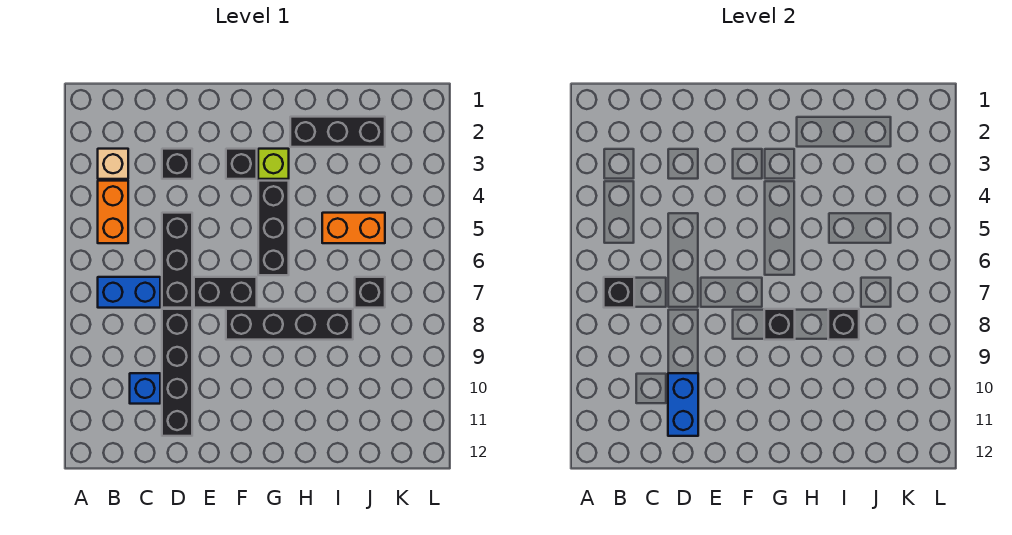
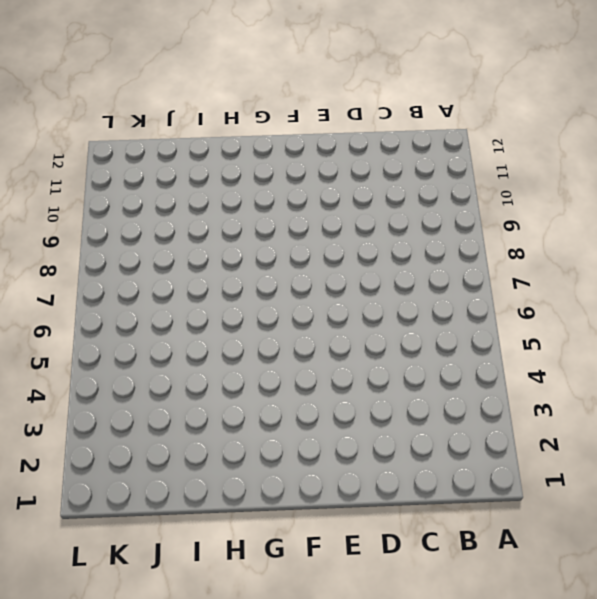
none -> tan 1x1 brick [98,149,128,179]
none -> orange 1x2 brick [98,181,128,243]
none -> blue 1x2 brick [98,277,160,308]

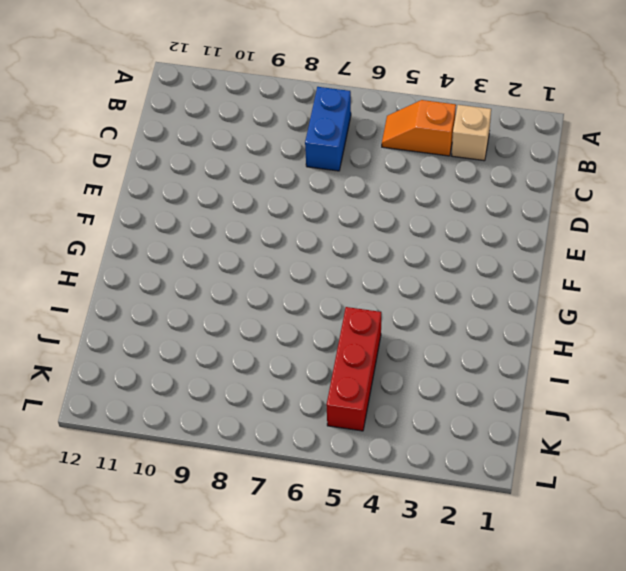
orange 1x2 slope [382,100,456,156] -> orange 1x2 brick [98,181,128,243]
red 1x3 brick [326,307,381,431] -> orange 1x2 brick [322,213,385,243]
none -> blue 1x1 brick [130,373,160,404]
none -> black 1x1 brick [162,149,192,179]
none -> black 1x3 brick [162,213,192,308]

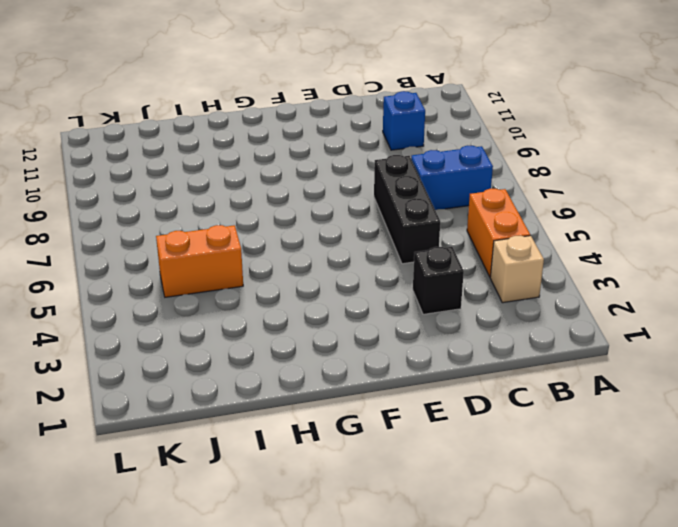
none -> black 1x4 brick [162,309,192,436]
none -> black 1x2 brick [194,277,257,308]
none -> black 1x1 brick [226,149,257,179]

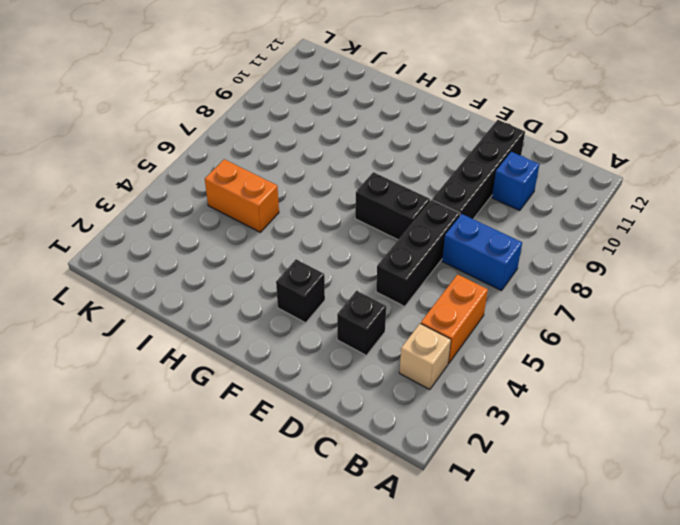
none -> black 1x4 brick [226,309,353,340]
none -> lime 1x1 brick [258,149,289,179]
none -> black 1x3 brick [258,181,289,275]

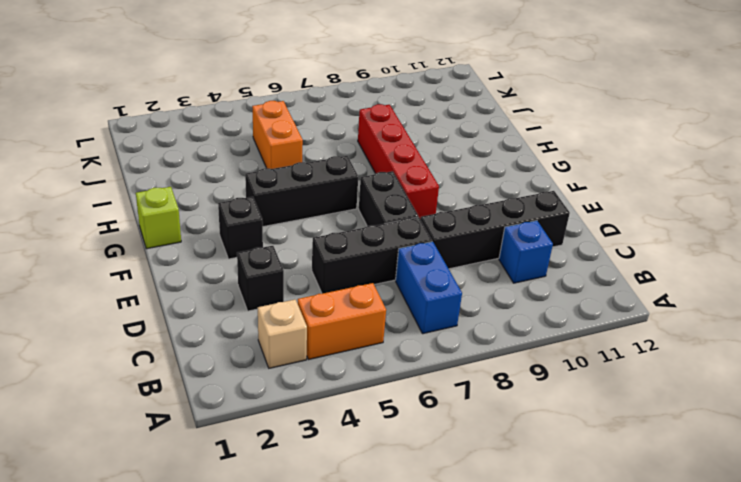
red 1x4 brick [358,104,439,219] -> black 1x4 brick [226,309,353,340]
lime 1x1 brick [136,187,181,249] -> lime 1x1 brick moved to [258,149,289,179]
none -> black 1x3 brick [290,117,385,147]
none -> black 1x1 brick [355,277,385,308]
none -> black 1x1 brick [604,277,634,308]

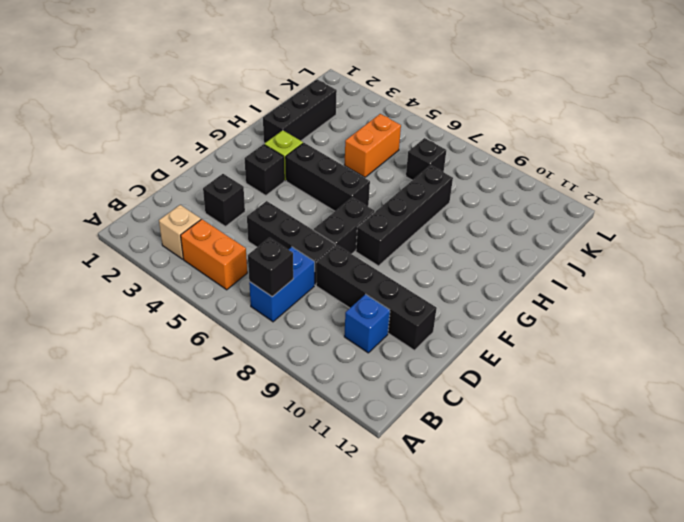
none -> blue 1x2 brick [668,373,698,436]
none -> black 1x1 brick [764,309,795,340]
none -> black 1x1 brick [828,309,859,340]

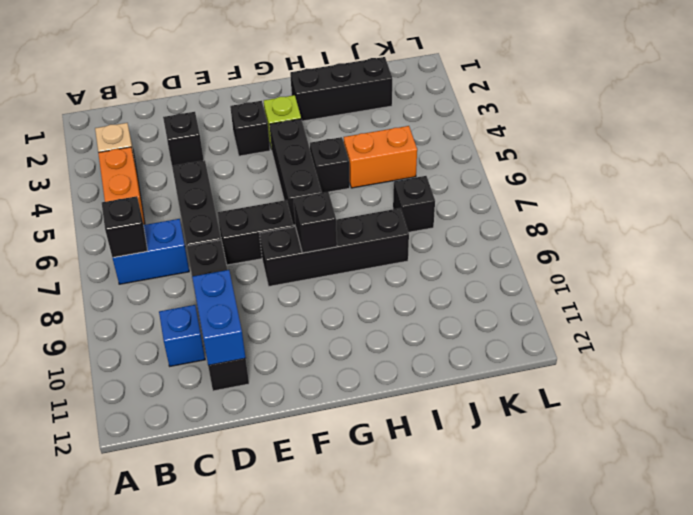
black 1x1 brick [310,137,350,193] -> black 1x1 brick moved to [828,309,859,340]

